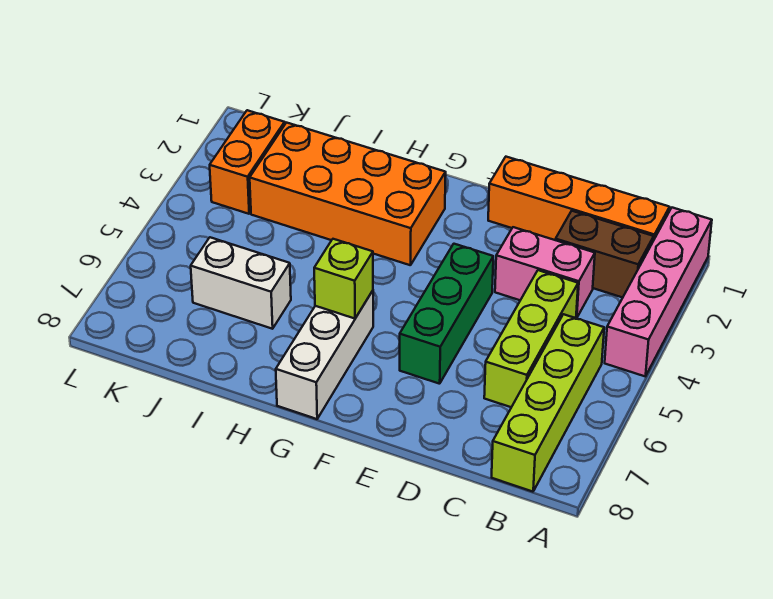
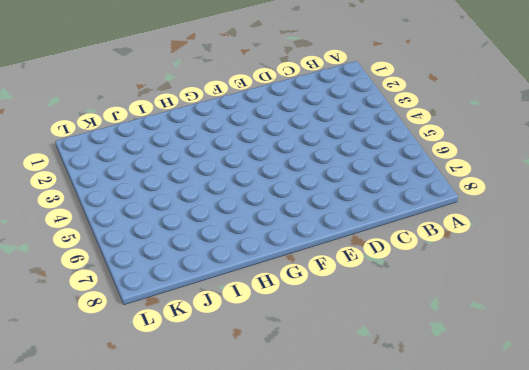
none -> pink 1x4 brick [605,208,712,376]
none -> orange 1x4 brick [488,157,670,241]
none -> brown 1x2 brick [556,211,654,298]

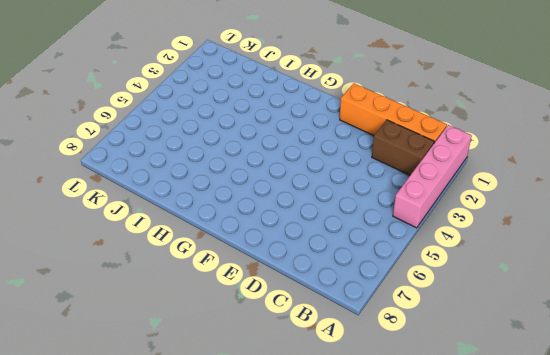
none -> lime 1x4 brick [492,314,604,492]
none -> pink 1x2 brick [495,227,595,318]
none -> lime 1x3 brick [484,270,578,407]

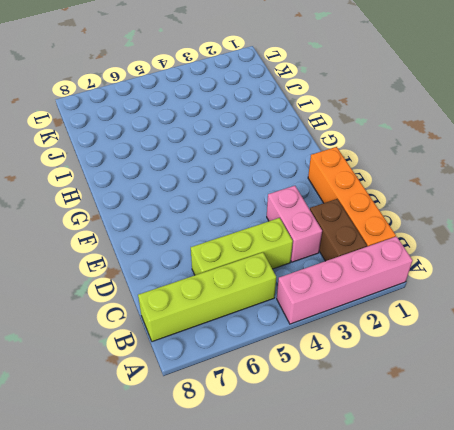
none -> green 1x3 brick [400,244,493,384]
none -> orange 2x4 brick [250,123,446,265]
none -> white 1x3 brick [276,291,373,419]

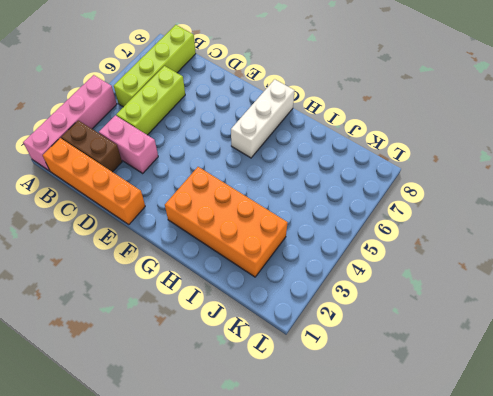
none -> green 1x3 brick [400,244,493,384]
none -> white 1x2 brick [191,237,291,329]
none -> orange 1x2 brick [210,110,285,214]

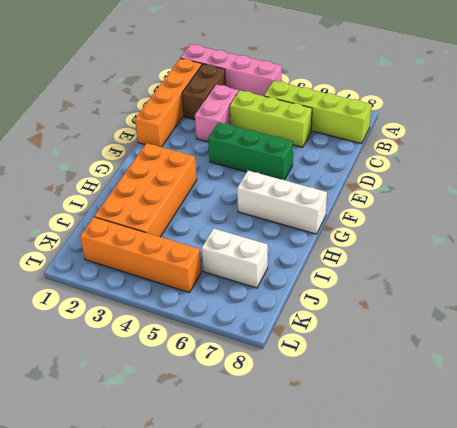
white 1x2 brick [201,228,268,288] -> white 1x2 brick turned to [191,237,291,329]
orange 1x4 brick [80,217,201,293] -> orange 1x2 brick [210,110,285,214]
none -> lime 1x1 brick [314,239,373,319]

